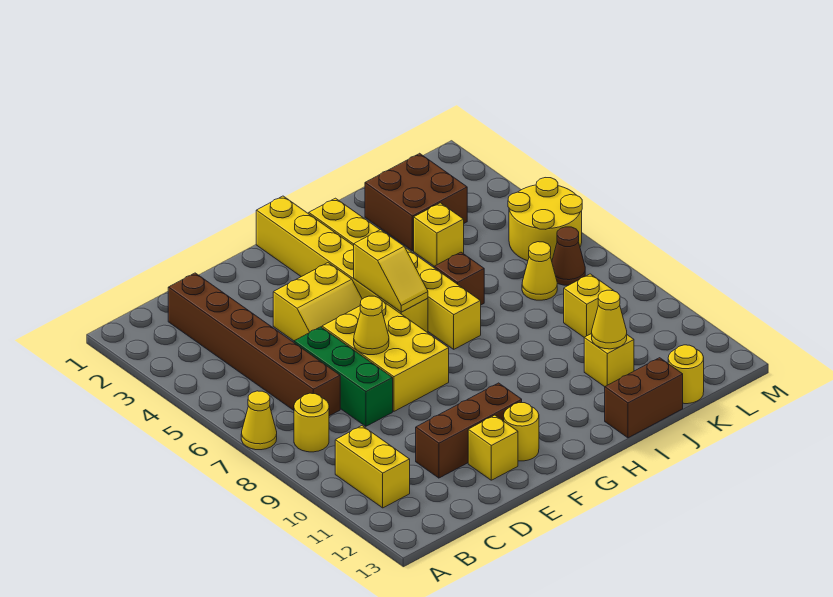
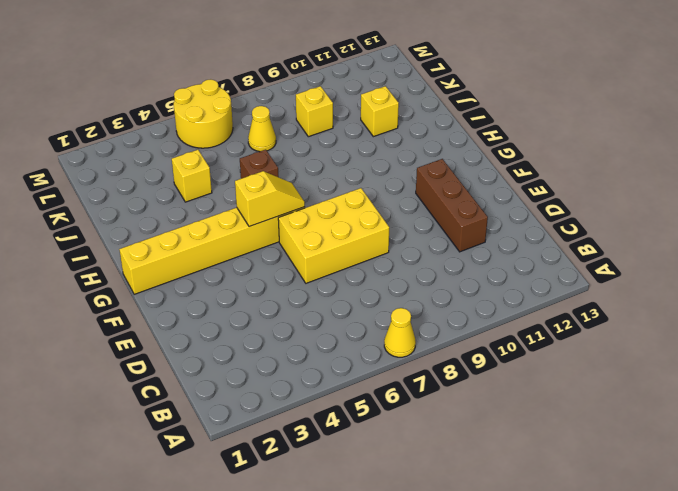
none -> yellow 1x1 round brick [294,393,329,452]
none -> yellow 1x2 brick [335,426,410,508]
none -> brown 1x6 brick [168,273,340,416]

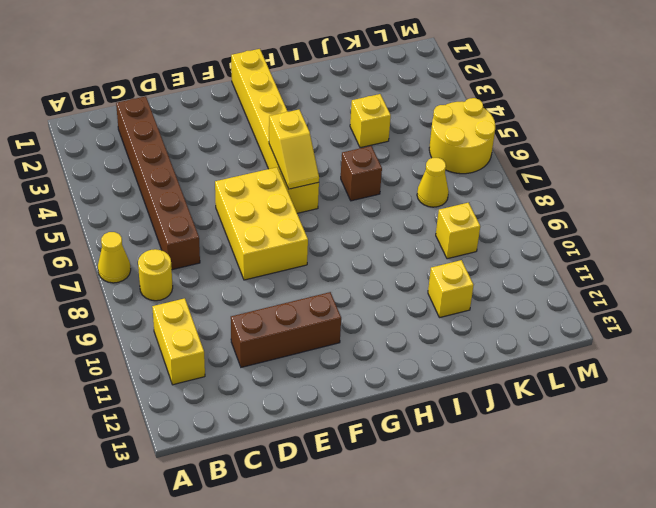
none -> green 1x3 brick [294,327,393,426]
none -> yellow 2x2 slope [273,263,362,341]
none -> yellow 1x1 brick [468,415,518,480]

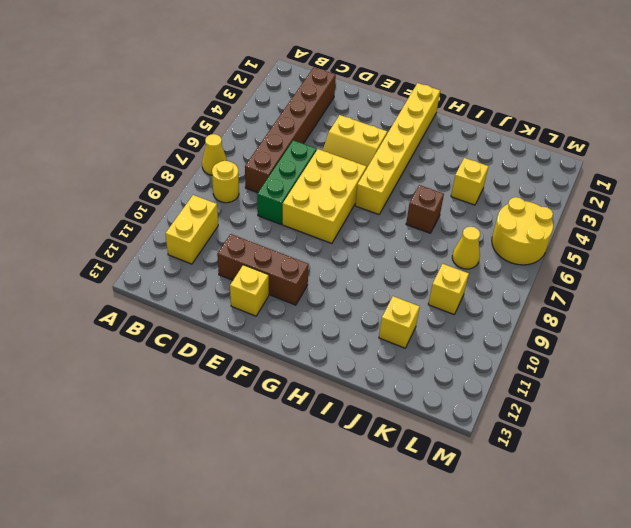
none -> yellow 1x1 round brick [504,403,539,461]
none -> yellow 1x6 brick [309,198,481,349]
none -> brown 1x2 brick [605,358,683,438]

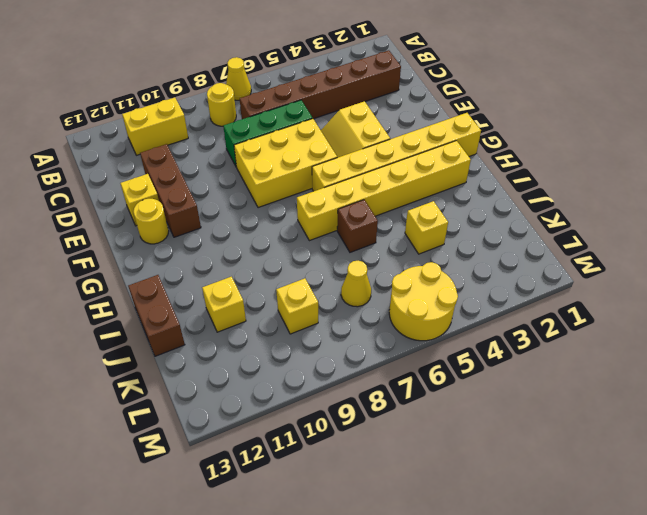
none -> brown 2x2 brick [365,153,467,251]
none -> yellow 1x1 round brick [668,345,704,404]
none -> brown 1x1 cone [552,227,585,285]

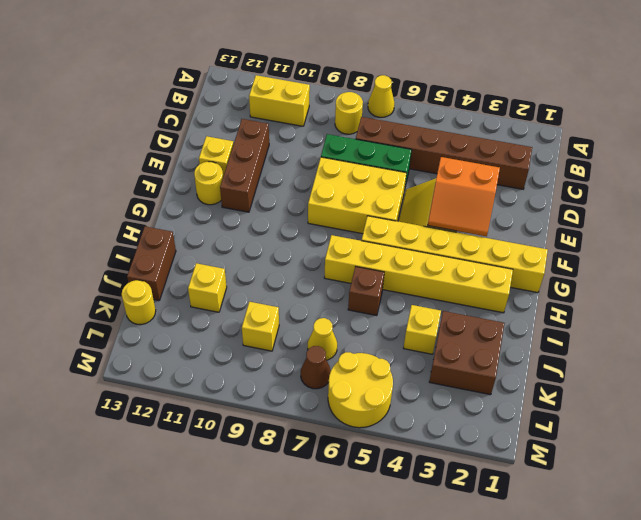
orange 2x2 slope [428,157,500,236] -> none
none -> yellow 1x1 cone [354,296,389,355]
none -> yellow 1x2 slope [354,230,428,312]
none -> yellow 1x1 cone [592,290,627,349]

